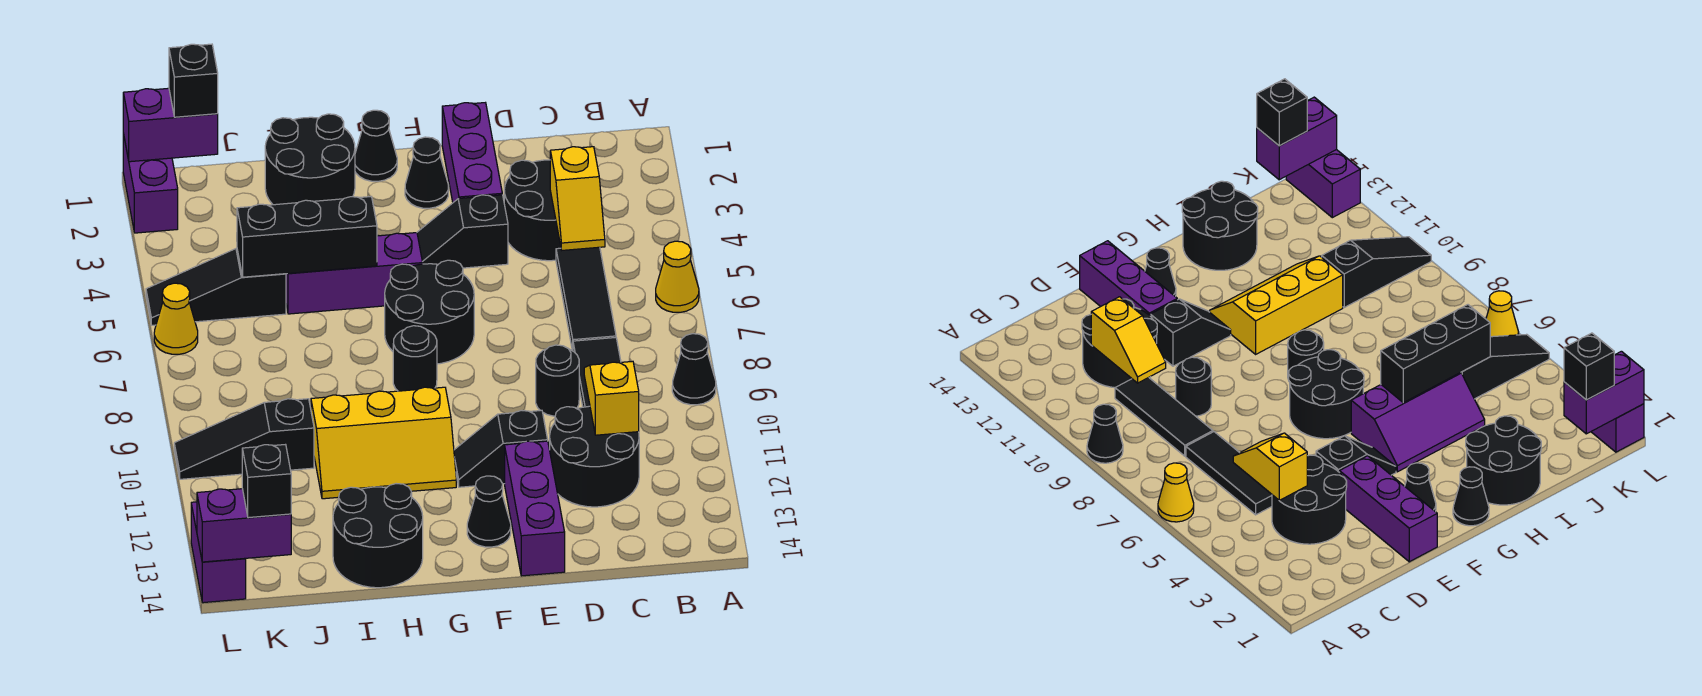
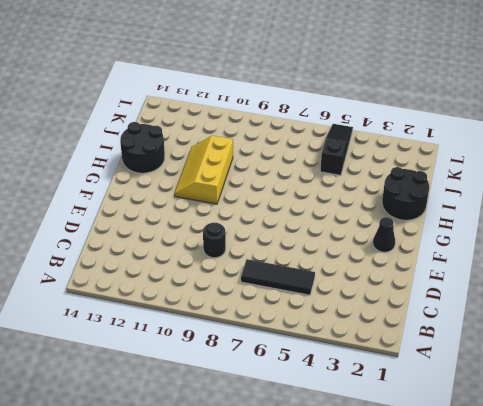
none -> yellow 1x1 cone [656,241,699,312]
none -> black 1x1 cone [672,334,716,405]
none -> black 2x2 round brick [504,160,561,261]
none -> black 1x3 tile [573,338,621,407]

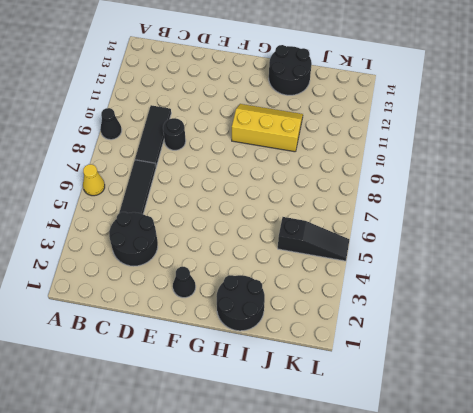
none -> black 2x2 round brick [550,406,639,507]
none -> purple 1x3 brick [442,103,502,202]
none -> black 1x2 slope [417,195,508,268]
none -> black 1x2 slope [454,410,548,487]

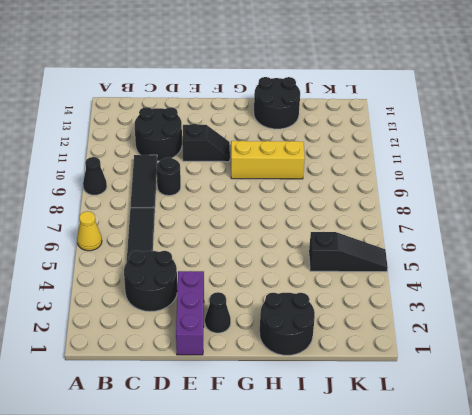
none -> black 1x2 slope [417,195,508,268]
none -> purple 1x3 brick [505,441,565,576]
none -> black 2x2 round brick [385,260,474,364]
none -> black 1x1 cone [467,476,511,547]

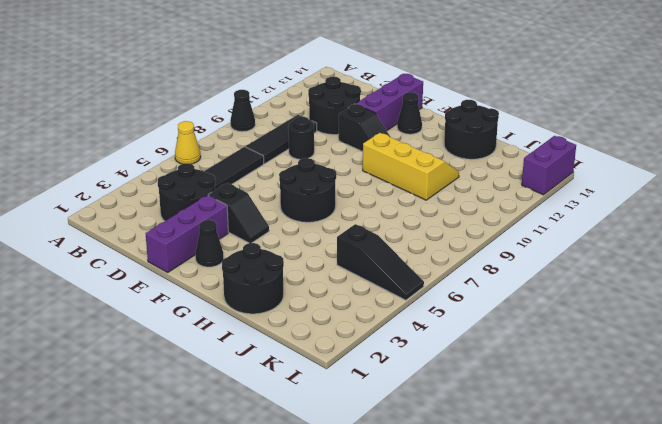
none -> black 1x1 cone [355,110,397,181]
none -> purple 2x3 slope [286,233,423,314]
none -> black 1x1 round brick [393,326,437,391]
none -> black 1x3 slope [174,399,314,479]

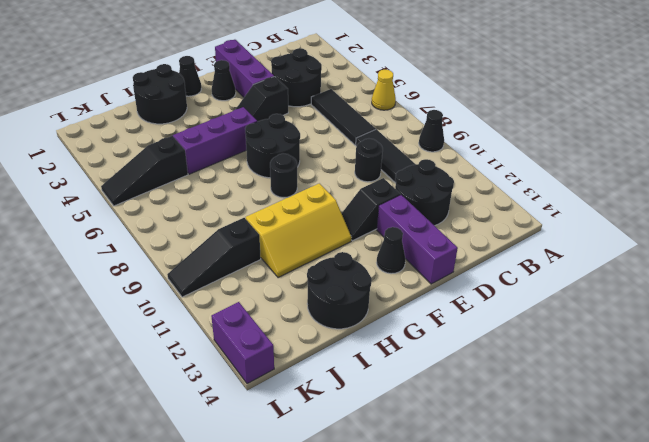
none -> purple 1x2 brick [123,134,178,233]
none -> yellow 1x1 cone [154,283,198,354]
none -> yellow 1x2 slope [550,147,605,250]
none -> yellow 1x2 slope [584,361,639,435]

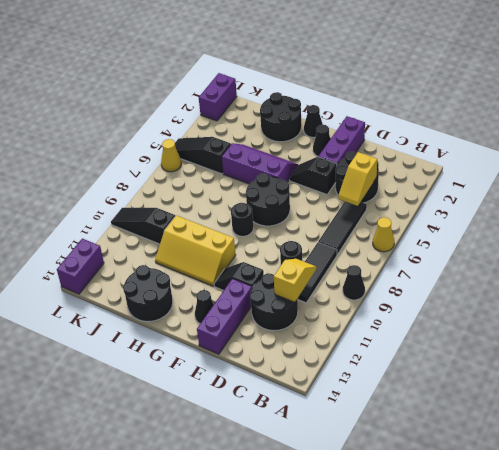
none -> black 1x3 brick [237,197,377,277]
none -> purple 1x2 brick [123,88,218,162]
none -> purple 1x2 brick [197,489,291,562]
none -> black 1x1 brick [169,44,218,117]

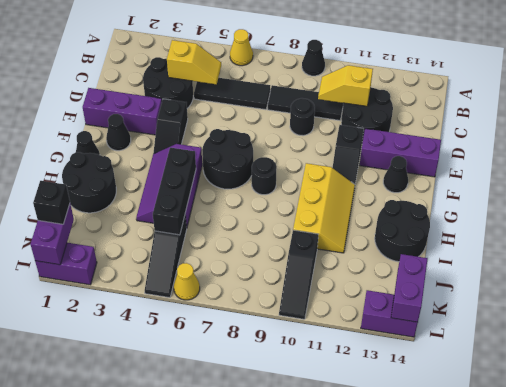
none -> black 1x1 brick [242,445,291,518]

